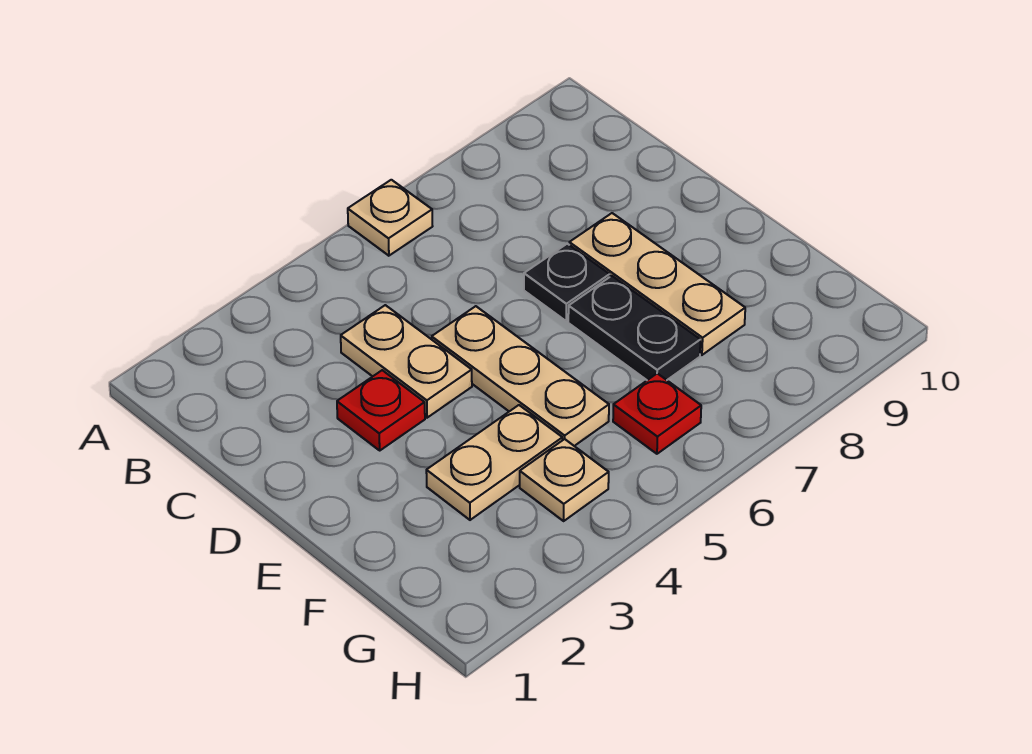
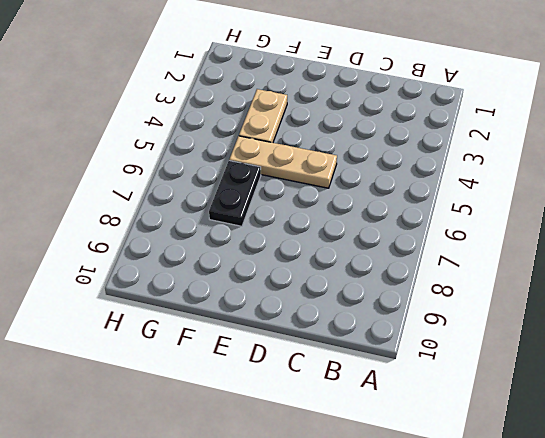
black 1x2 plate [209,161,261,226] -> black 1x2 plate turned to [568,276,700,380]
none -> tan 1x1 plate [348,180,433,256]
none -> tan 1x2 plate [341,305,472,418]

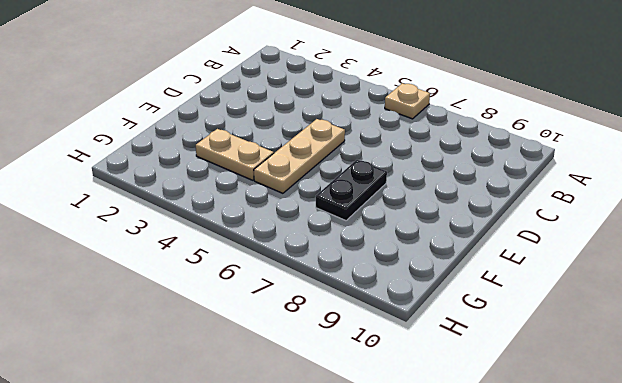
none -> tan 1x2 plate [341,305,472,418]
none -> red 1x1 plate [337,370,425,450]

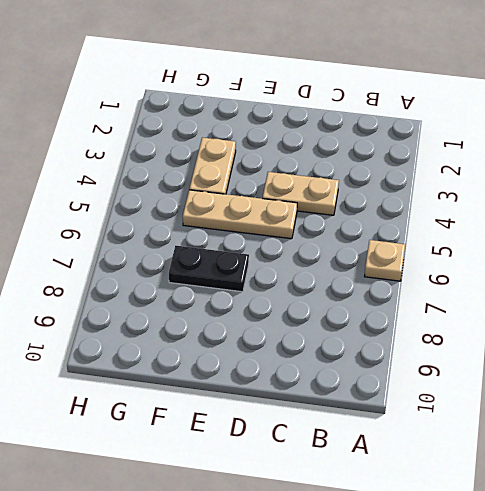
none -> red 1x1 plate [337,370,425,450]
none -> black 1x1 plate [524,244,610,321]

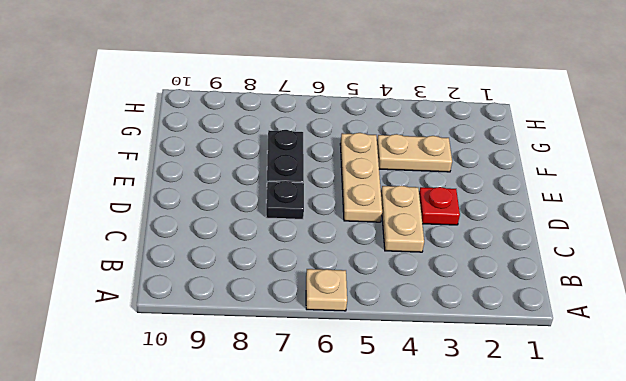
none -> tan 1x3 plate [569,213,745,355]
none -> tan 1x1 plate [520,439,609,521]

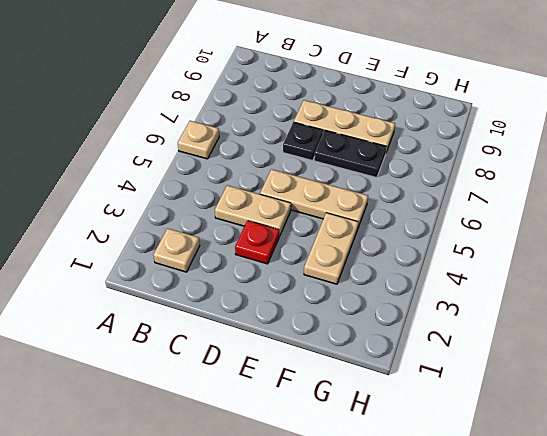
tan 1x1 plate [153,228,200,272] -> tan 1x1 plate moved to [520,439,609,521]
none -> red 1x1 plate [613,373,701,454]

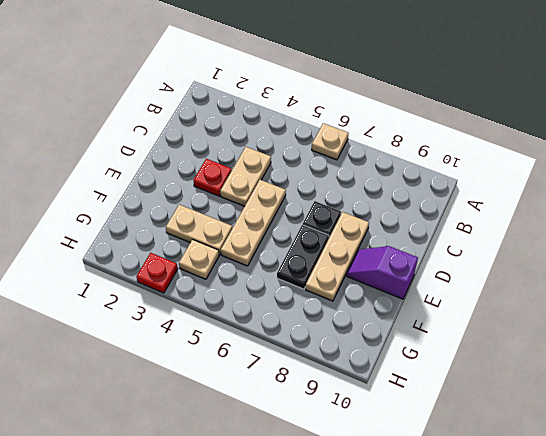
purple 1x2 slope [347,246,418,299] -> none
red 1x1 plate [136,253,178,293] -> red 1x1 plate moved to [613,373,701,454]

